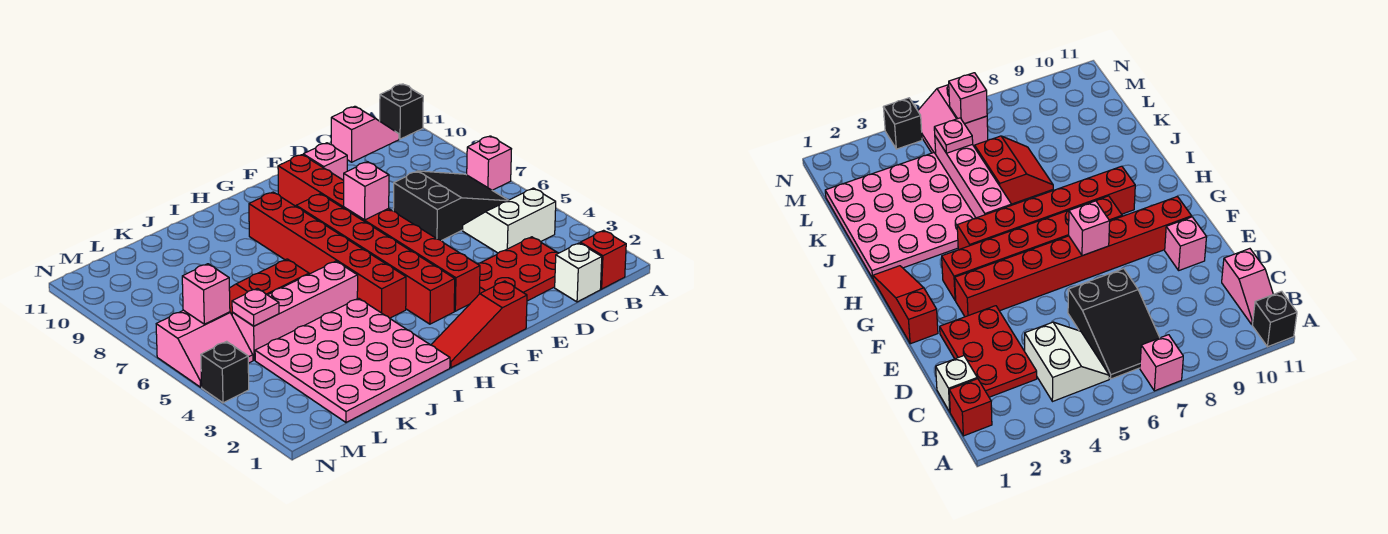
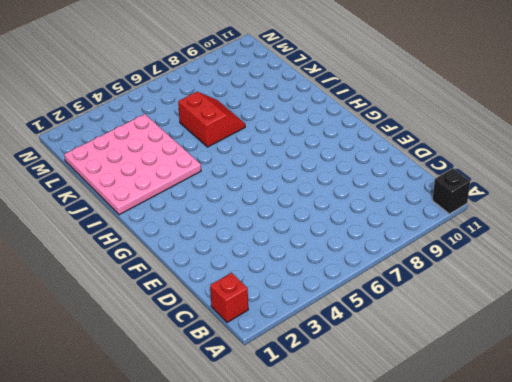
none -> pink 1x1 brick [467,136,511,190]
none -> white 2x2 slope [463,188,556,253]
none -> black 2x3 slope [393,171,508,241]

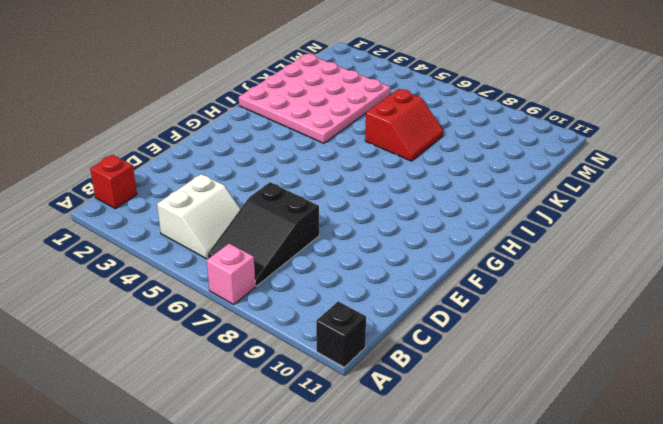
none -> pink 1x2 slope [331,106,399,162]
none -> white 1x1 brick [555,243,602,302]
none -> red 2x3 plate [478,237,558,301]

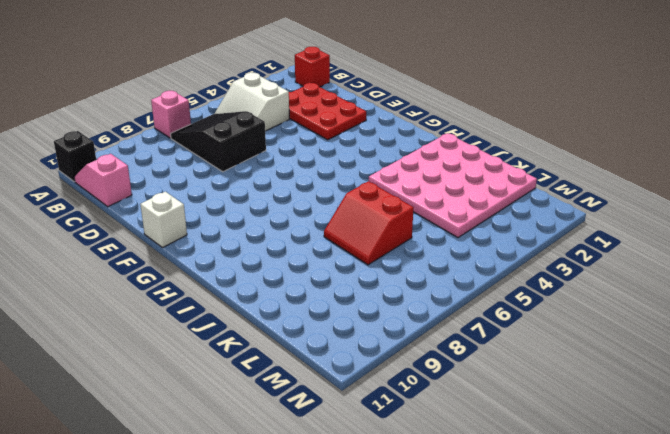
white 1x1 brick [140,192,187,248] -> white 1x1 brick moved to [555,243,602,302]
none -> pink 1x1 brick [303,143,347,180]
none -> red 1x3 slope [431,281,527,368]
none -> red 1x8 brick [278,155,480,311]

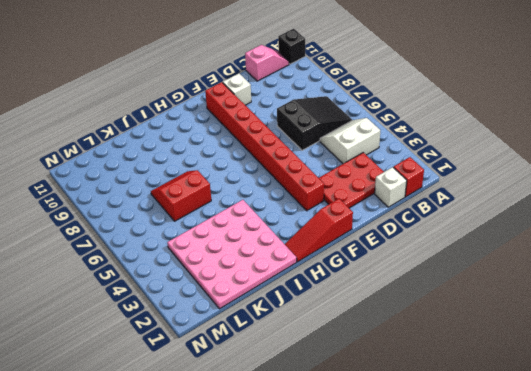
white 1x1 brick [222,74,251,105] -> pink 1x1 brick [303,143,347,180]
none -> pink 1x1 brick [467,136,511,190]
none -> red 1x6 brick [296,194,455,324]
none -> red 1x6 brick [249,192,406,318]

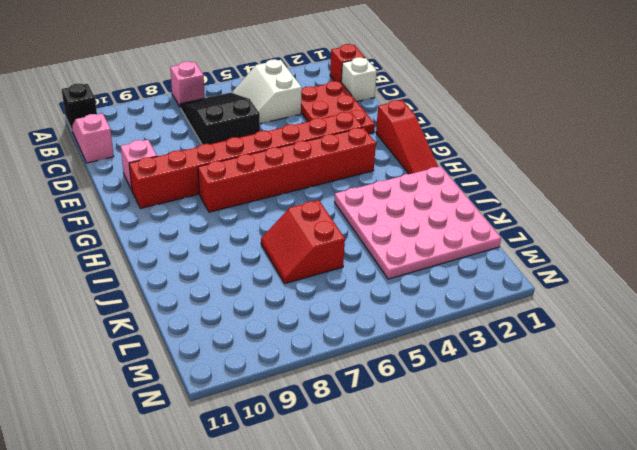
none -> red 1x6 brick [249,192,406,318]
none -> pink 1x4 brick [232,261,358,360]
none -> pink 2x2 slope [156,310,253,387]

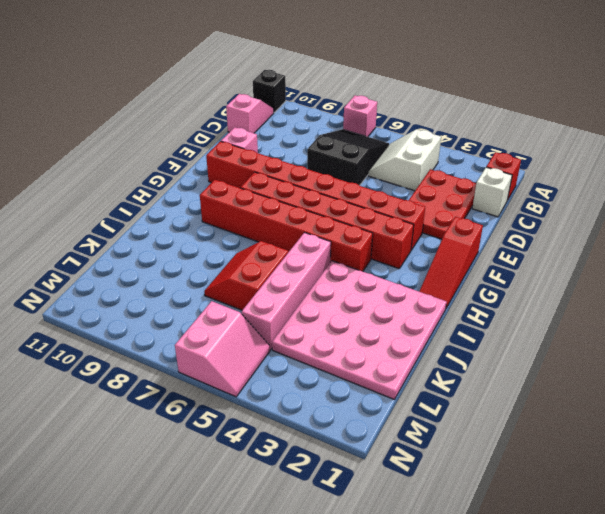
none -> black 1x1 brick [201,341,249,403]
none -> pink 1x1 brick [344,162,389,220]
none -> pink 1x1 plate [232,288,279,326]

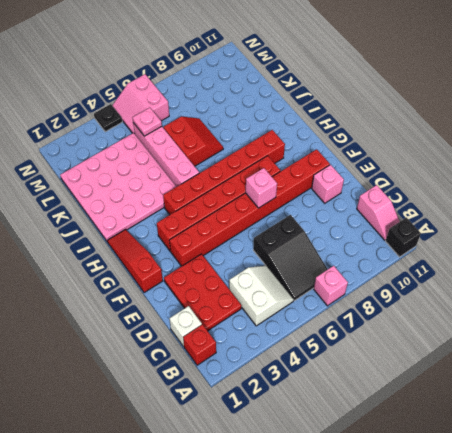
black 1x1 plate [94,104,122,132] -> black 1x1 brick [201,341,249,403]
none -> pink 1x1 brick [182,264,230,324]

